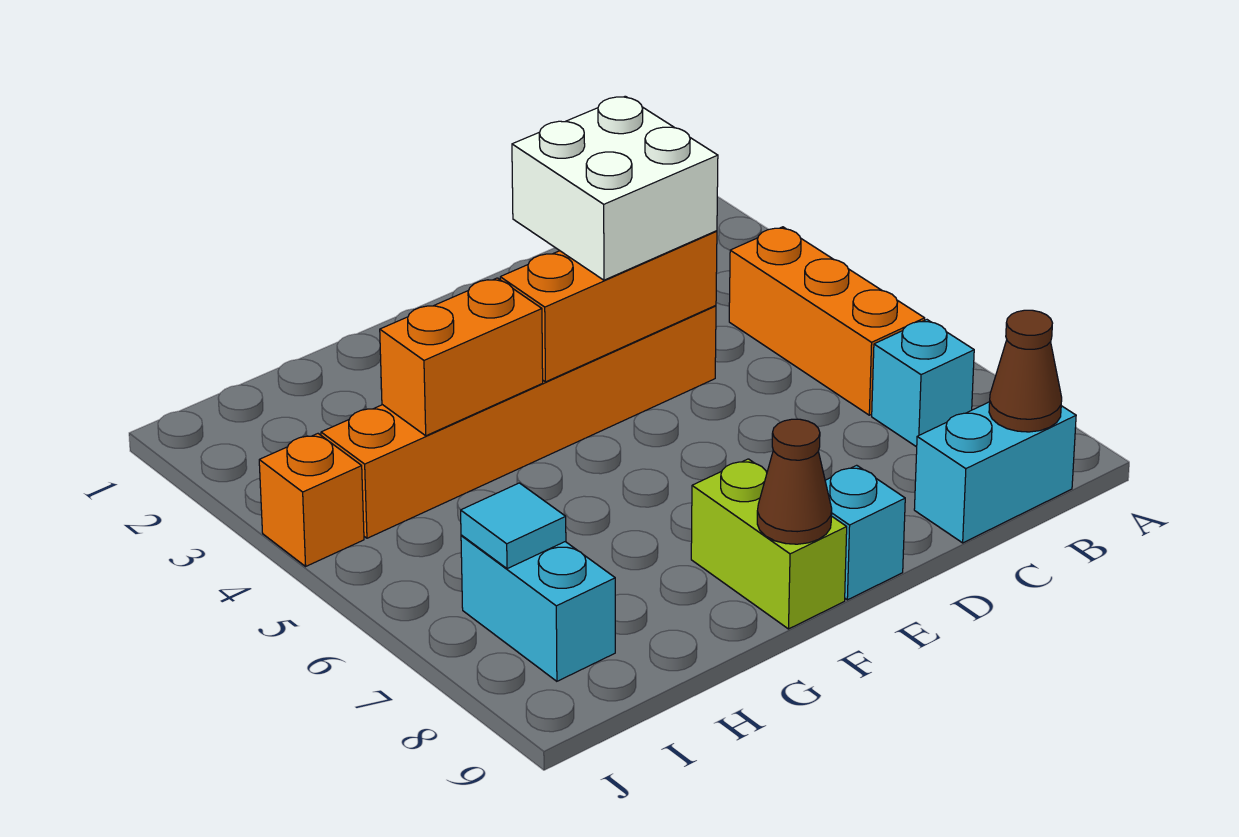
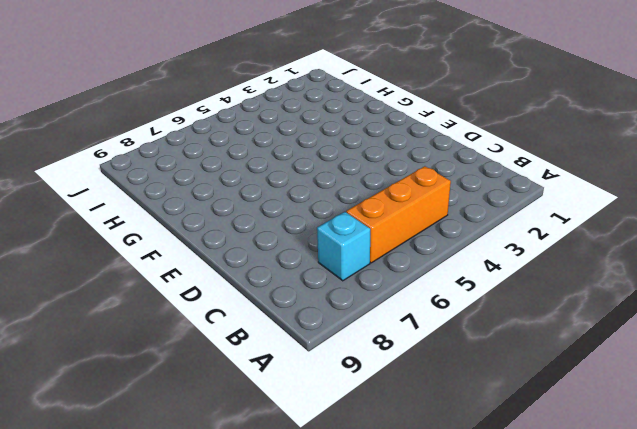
none -> cyan 1x2 brick [914,402,1076,543]
none -> orange 1x6 brick [321,306,716,538]
none -> cyan 1x1 brick [825,465,905,600]

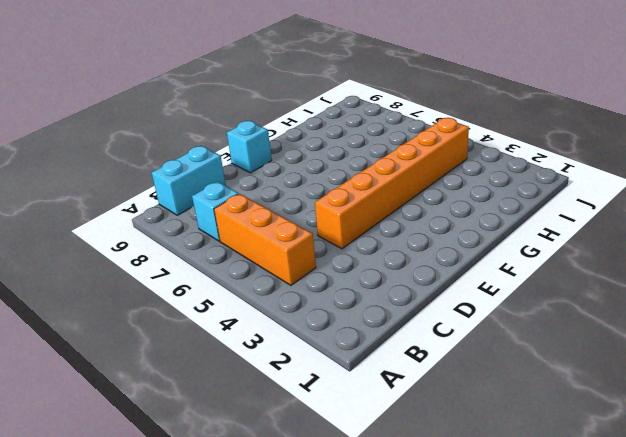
none -> lime 1x2 brick [691,459,847,629]
none -> cyan 1x2 brick [461,535,615,681]
none -> orange 1x1 brick [259,434,364,566]

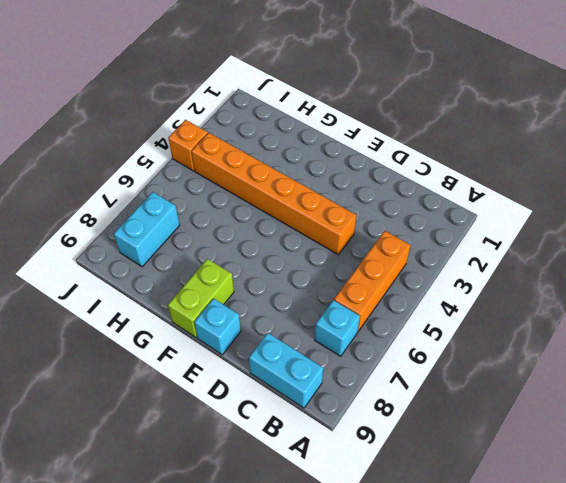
none -> brown 1x1 cone [989,310,1062,432]
none -> orange 1x3 brick [500,231,717,382]
none -> brown 1x1 cone [757,419,832,544]

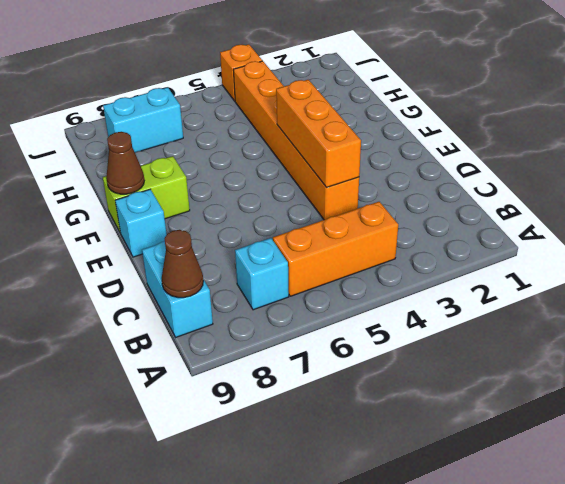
none -> orange 1x2 brick [380,278,543,436]
none -> cyan 1x1 tile [461,483,566,569]
none -> white 2x2 brick [512,96,718,280]

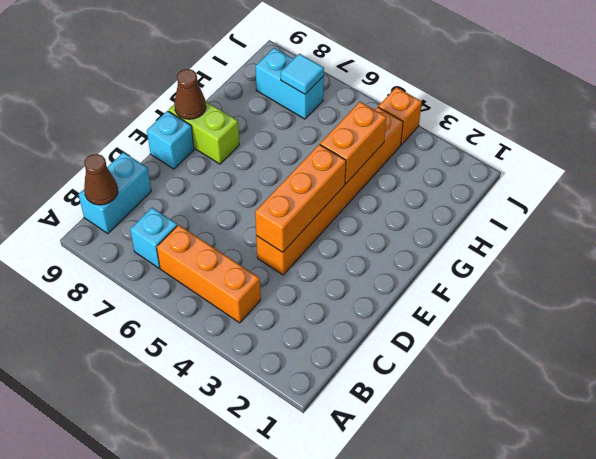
none -> white 2x2 brick [512,96,718,280]

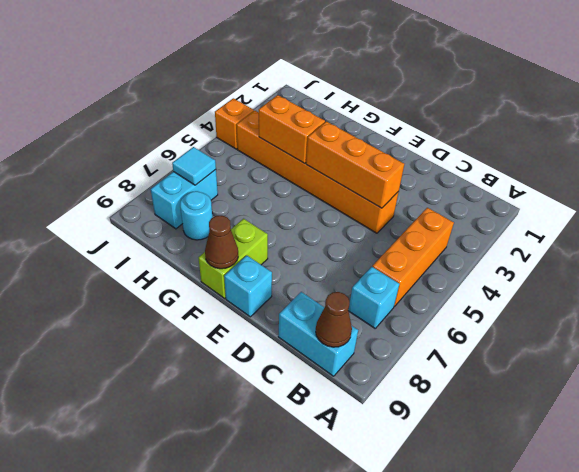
cyan 1x1 round brick [180,191,212,240] -> none
none -> white 2x2 brick [512,96,718,280]

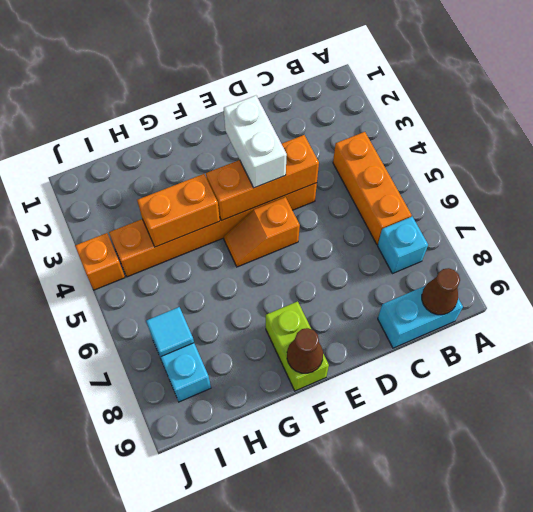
white 1x2 brick [224,96,287,188] -> white 2x2 brick [512,96,718,280]
orange 1x2 slope [224,197,300,267] -> none
none -> cyan 1x1 brick [825,465,905,600]

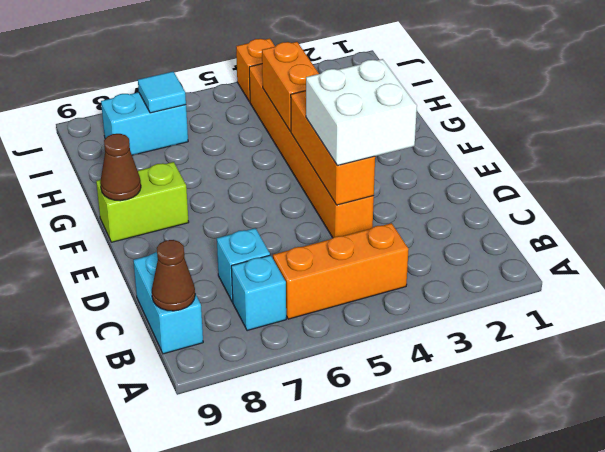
cyan 1x1 brick [217,228,270,302] -> cyan 1x1 brick moved to [825,465,905,600]

